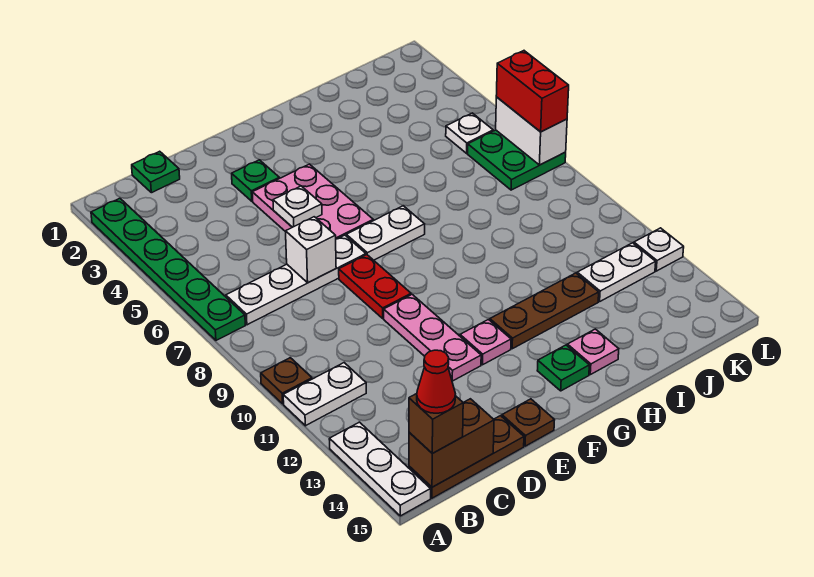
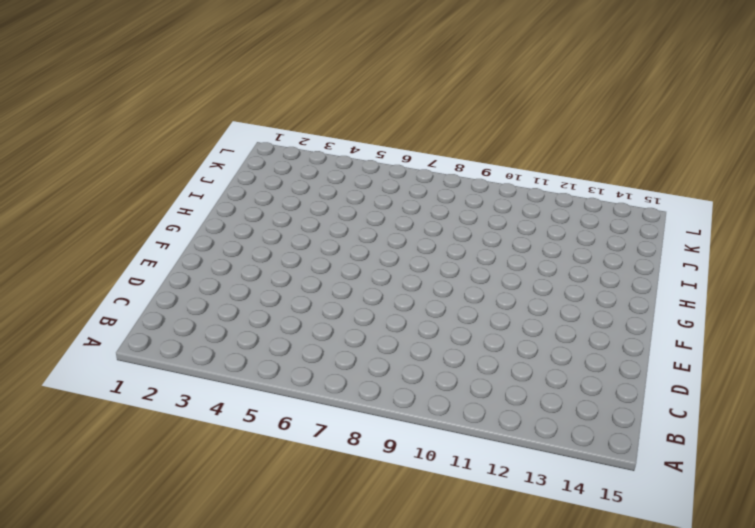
none -> green 1x6 plate [91,198,245,340]
none -> brown 1x1 plate [261,358,312,404]
none -> white 1x2 plate [283,363,366,426]

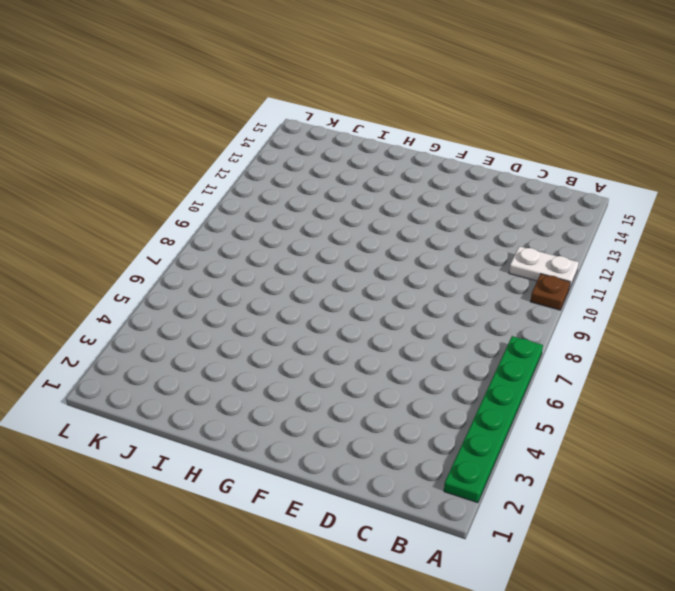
none -> white 1x3 plate [329,422,431,516]
none -> white 1x4 plate [226,235,366,325]
none -> brown 1x3 plate [409,416,524,498]

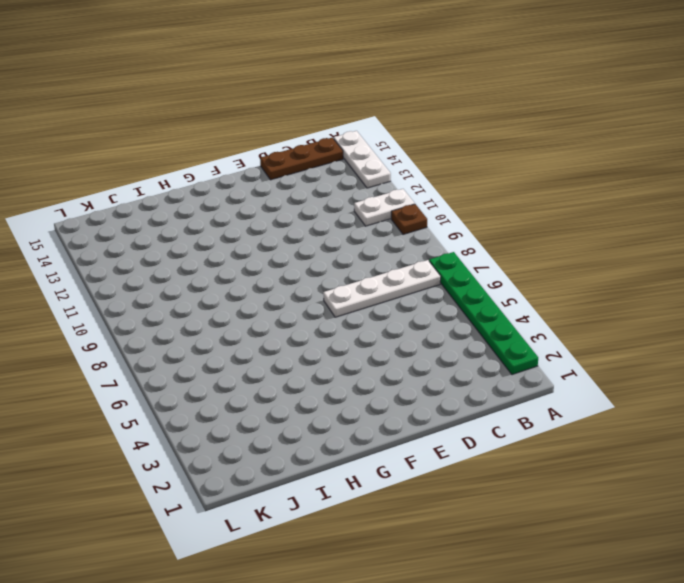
none -> green 1x1 plate [132,151,180,193]
none -> green 1x1 plate [232,160,279,201]
none -> pink 2x3 plate [252,164,373,239]

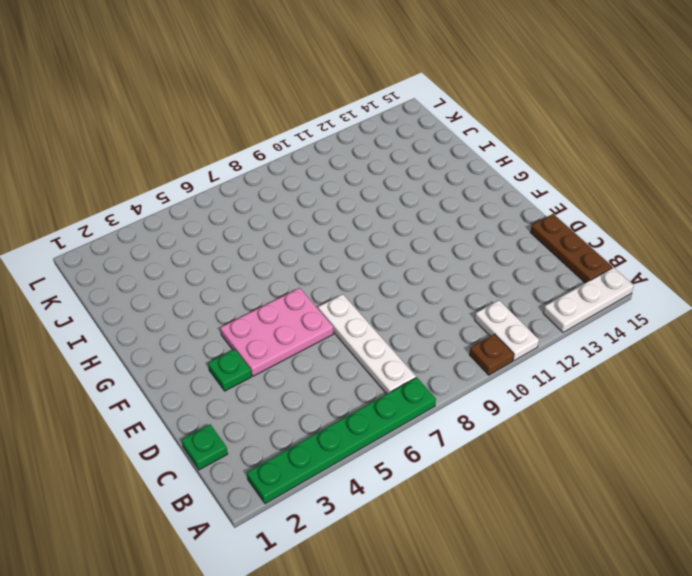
none -> red 1x2 plate [339,255,411,318]
none -> pink 1x3 plate [384,295,481,381]
none -> brown 1x1 plate [502,399,554,446]

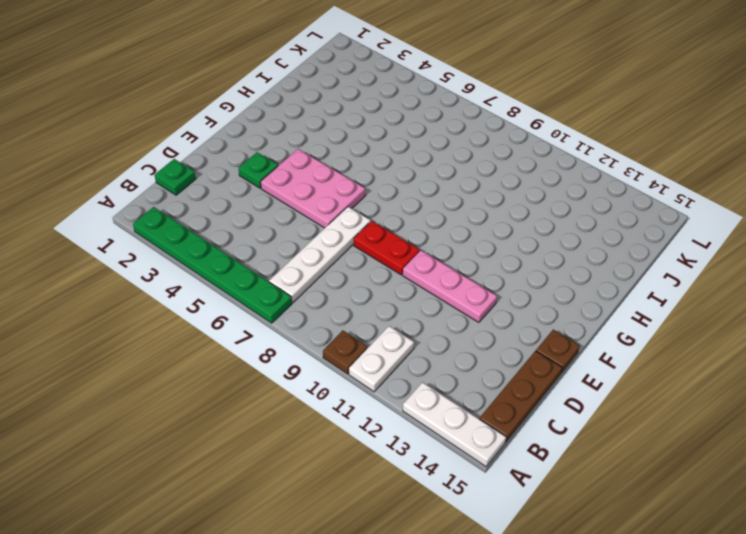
none -> white 1x2 plate [346,206,425,260]
none -> pink 1x1 plate [460,320,511,365]
none -> brown 1x3 plate [490,273,599,349]

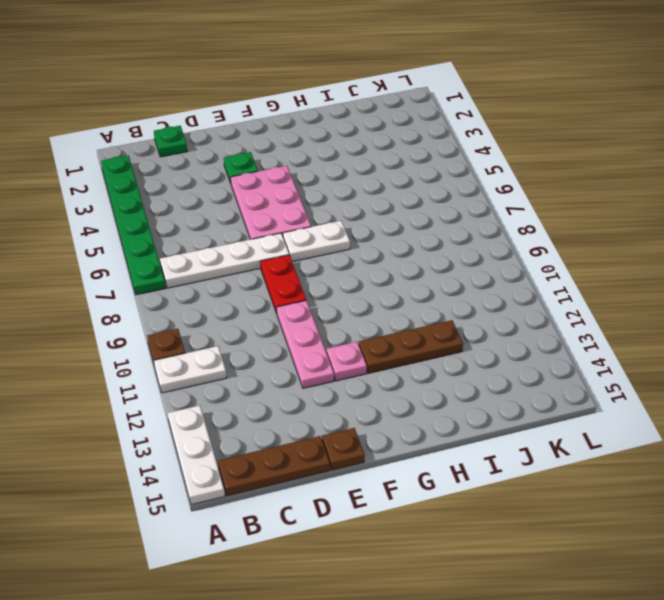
none -> green 1x1 plate [537,345,589,391]
none -> pink 1x1 plate [567,329,619,375]
none -> white 1x2 plate [577,243,656,302]

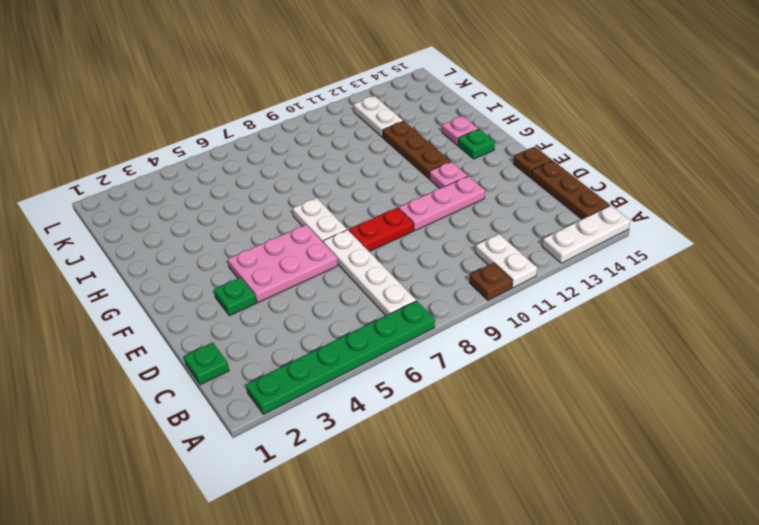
none -> white 1x1 plate [446,113,493,153]
none -> green 2x2 plate [468,130,566,190]
none -> white 1x1 plate [634,228,684,271]

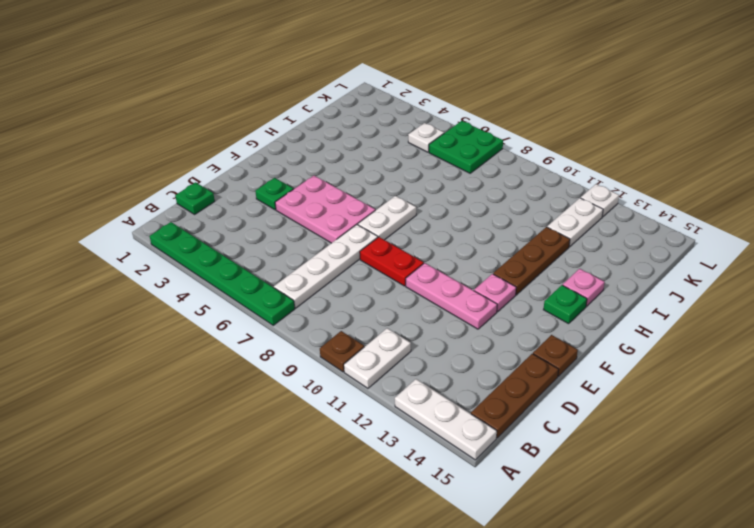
none -> brown 1x2 brick [409,399,494,487]
none -> white 1x1 brick [286,217,336,283]
none -> white 1x1 plate [273,186,322,227]

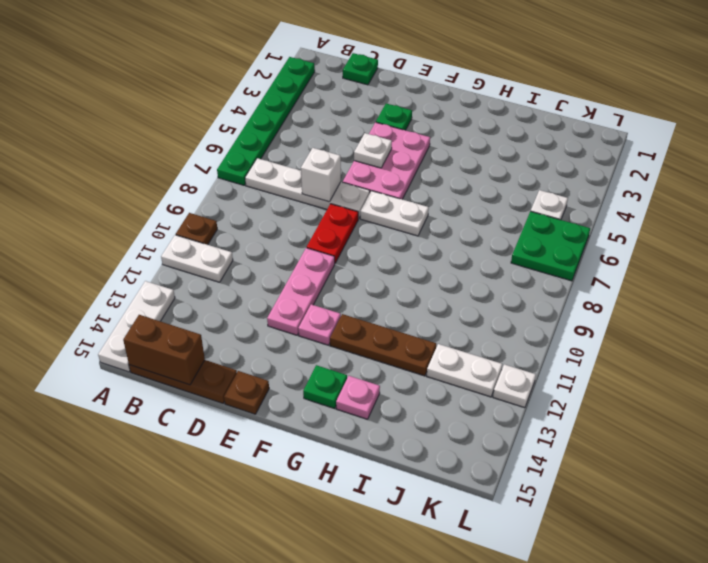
none -> white 1x2 brick [496,97,567,165]
none -> brown 1x1 brick [409,394,463,453]
none -> red 1x2 brick [496,51,569,132]

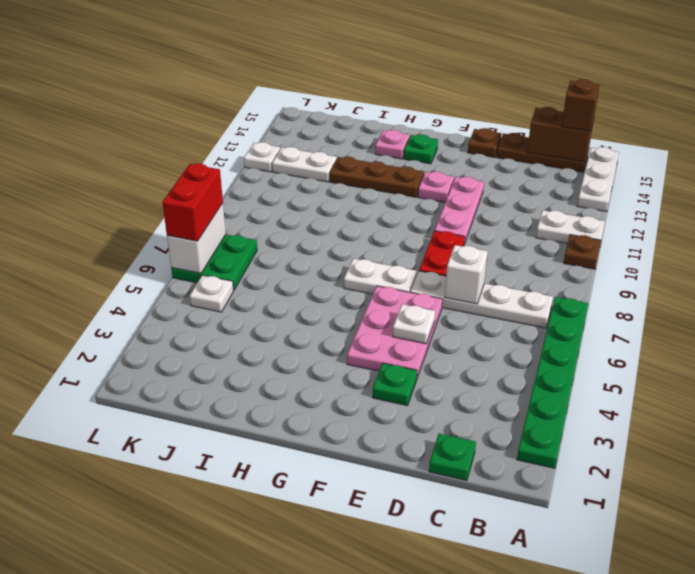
none -> red 1x1 cone [417,350,455,413]

